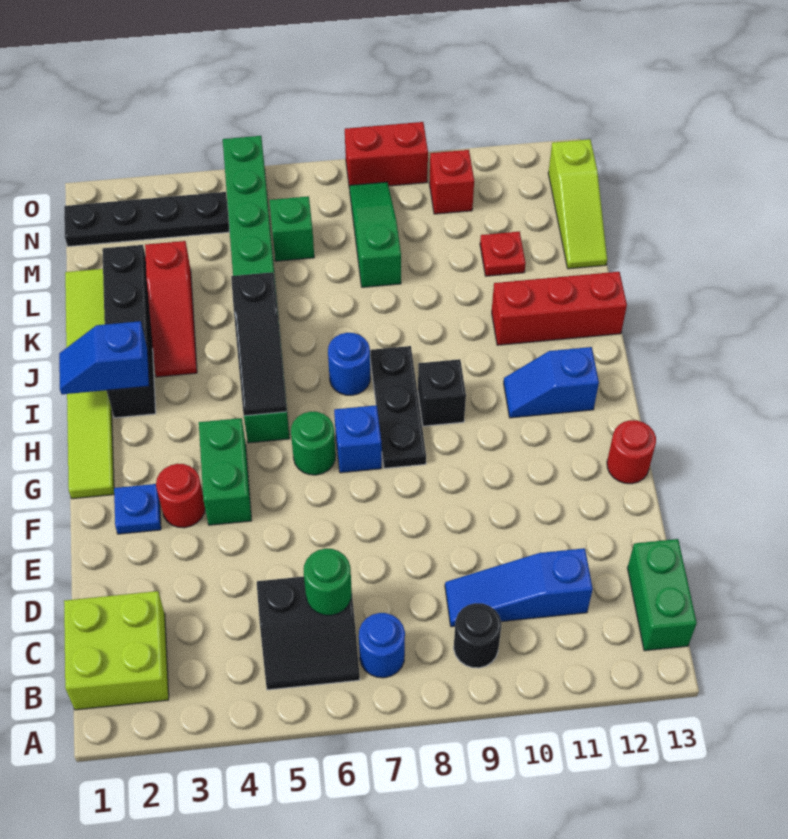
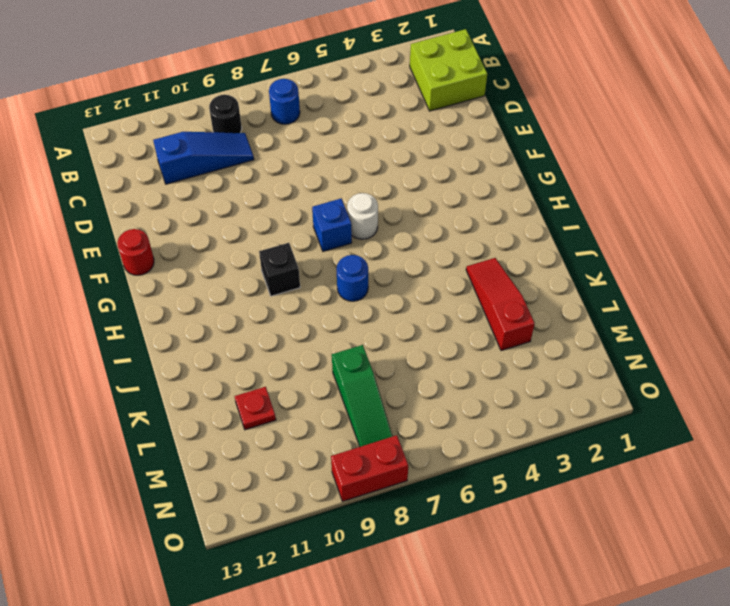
white 1x1 round brick [347,193,378,239] -> green 1x1 round brick [291,412,336,475]
none -> black 2x2 slope [257,577,360,690]
none -> green 1x2 brick [628,539,697,651]
none -> blue 1x1 plate [114,484,161,534]
none -> red 1x1 round brick [156,464,205,528]

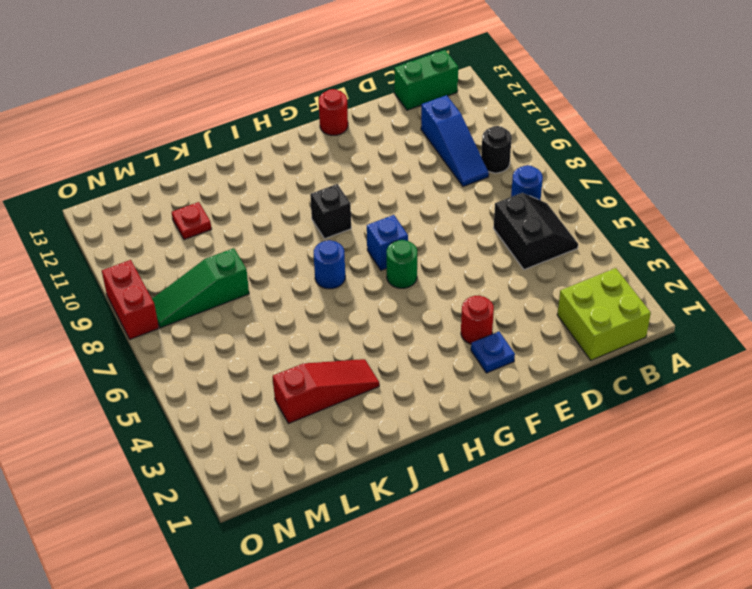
none -> green 1x2 brick [199,418,252,525]
none -> lime 1x6 tile [65,269,114,499]
none -> black 1x3 plate [370,346,426,468]
none -> green 1x8 brick [223,136,290,443]

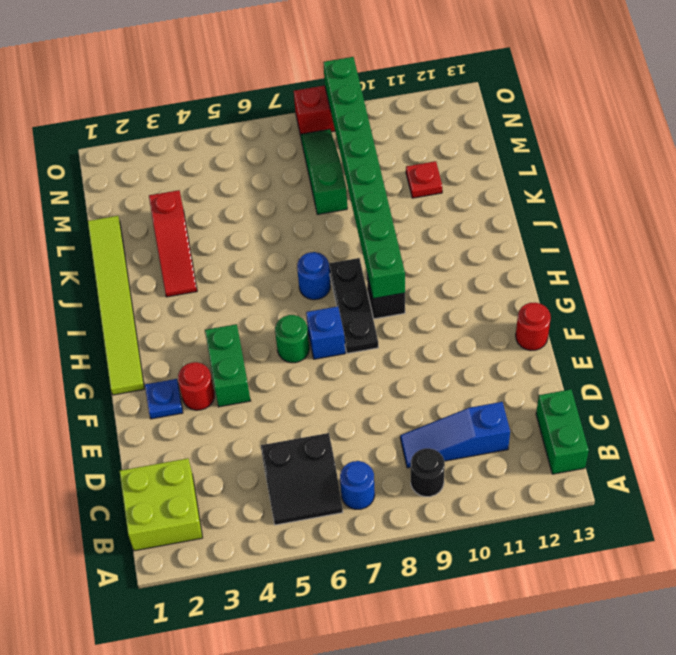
green 1x8 brick [323,57,405,299] -> green 1x8 brick moved to [223,136,290,443]
none -> blue 1x2 slope [504,347,599,418]
none -> black 1x4 brick [102,245,156,418]
none -> red 1x3 brick [492,272,627,345]
none -> lime 1x3 slope [548,139,607,269]

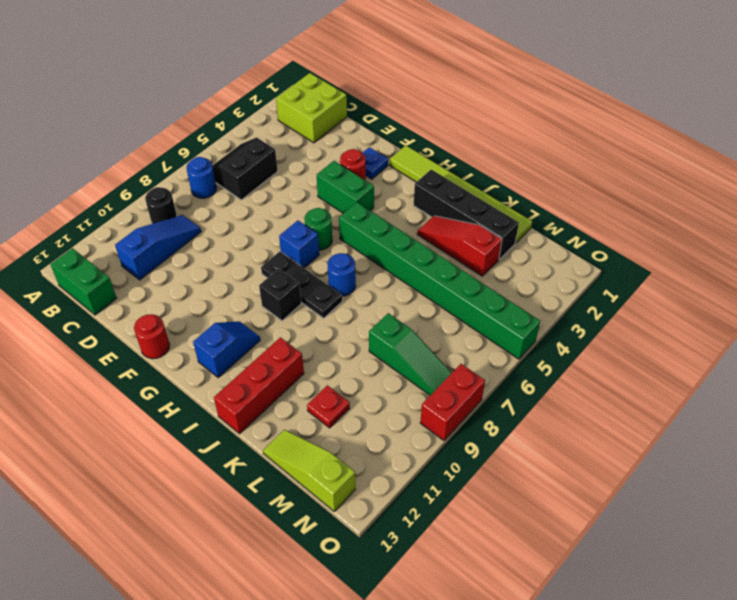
none -> green 1x1 brick [269,196,314,261]
none -> black 1x4 plate [64,192,229,247]
none -> red 1x1 brick [429,150,474,214]
none -> green 1x1 round brick [304,549,352,615]

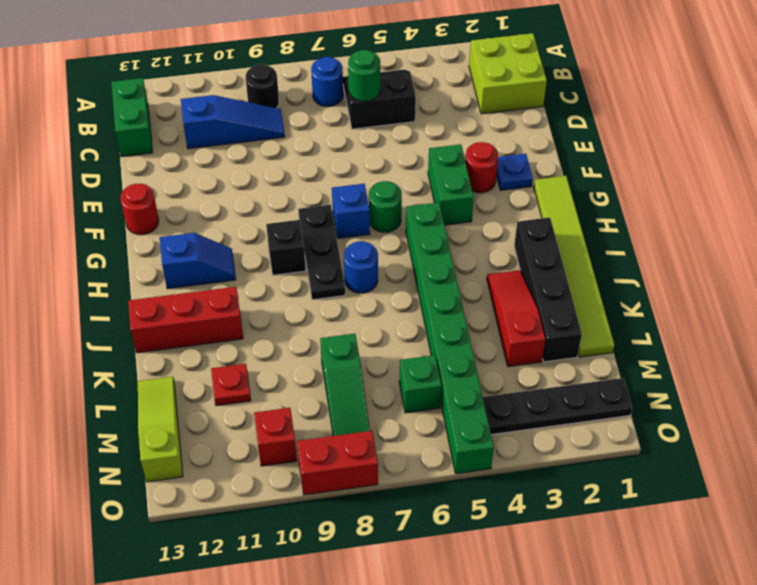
none -> black 1x3 slope [231,272,287,416]
none -> blue 1x2 slope [59,321,149,394]

